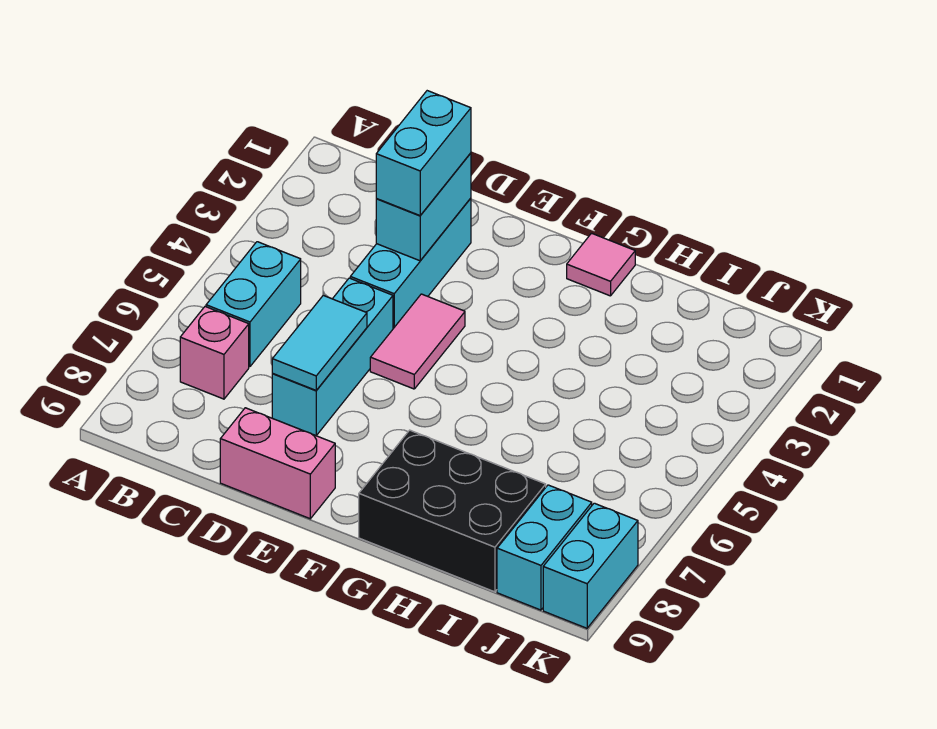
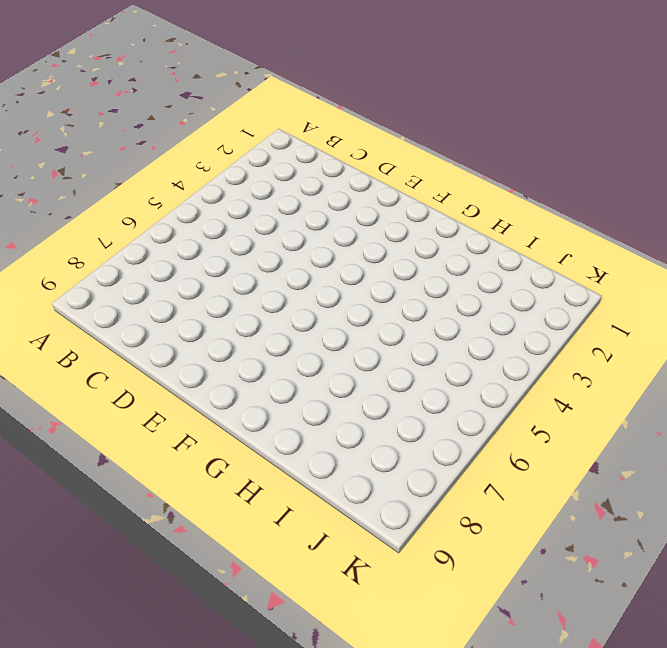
none -> cyan 1x2 brick [206,242,301,367]
none -> pink 1x1 brick [180,307,249,399]
none -> cyan 1x3 brick [350,198,471,329]

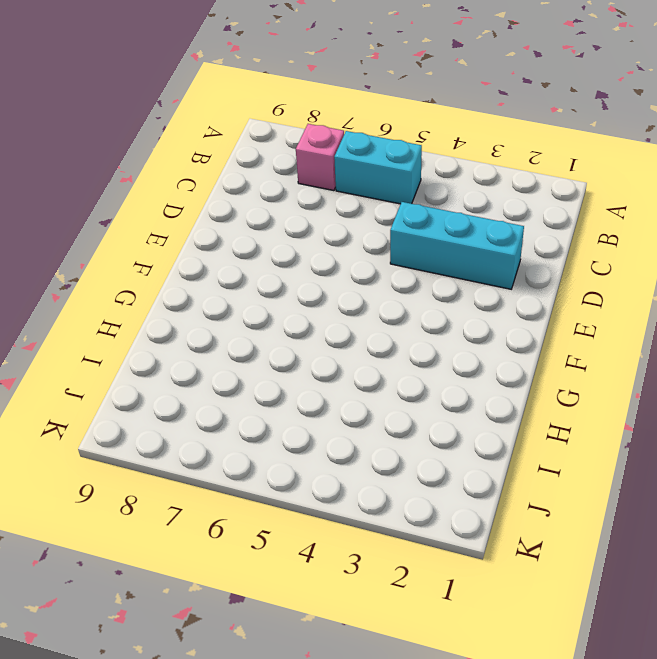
none -> cyan 1x3 brick [272,278,393,436]
none -> pink 1x2 brick [220,408,335,519]
none -> pink 1x2 tile [370,294,465,389]

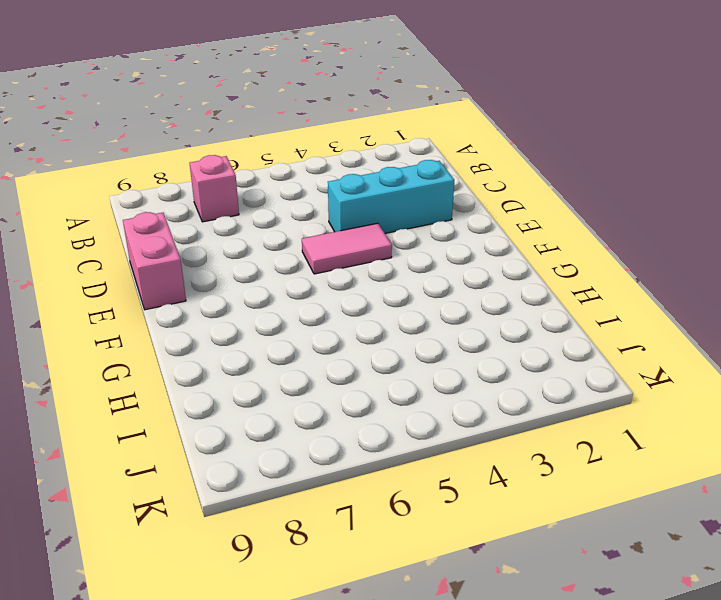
none -> cyan 1x2 brick [206,242,301,367]
none -> cyan 1x3 brick [272,278,393,436]
none -> pink 1x1 tile [567,233,635,296]

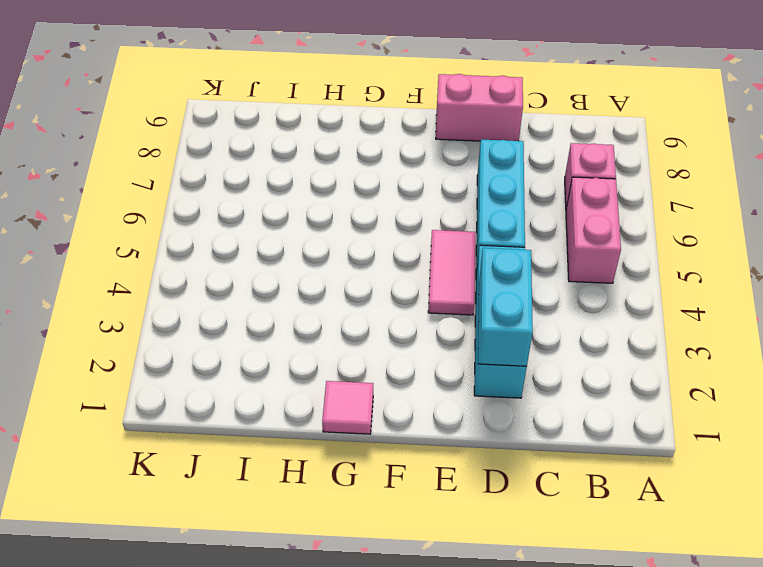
pink 1x2 brick [566,177,621,283] -> cyan 1x2 brick [206,242,301,367]
none -> black 2x3 brick [359,430,546,592]
none -> cyan 1x2 brick [497,485,592,610]
none -> cyan 1x2 brick [543,503,638,628]

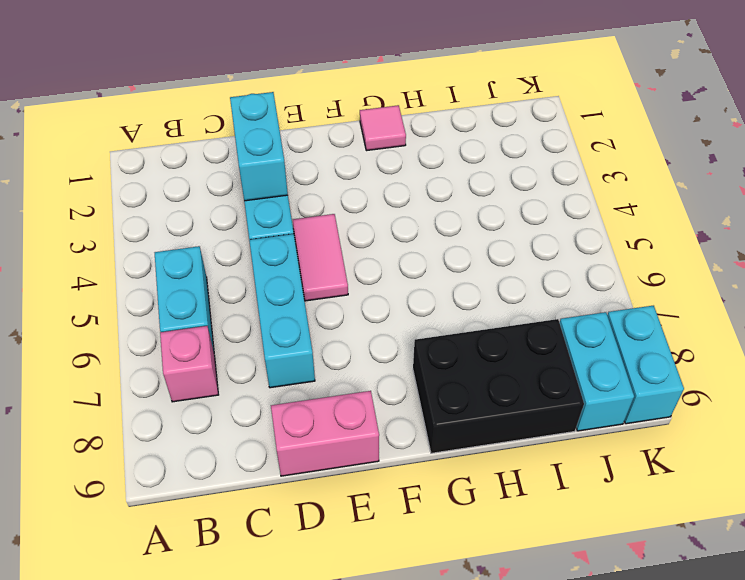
none -> cyan 1x2 tile [272,296,367,390]
none -> cyan 1x2 brick [376,91,471,215]

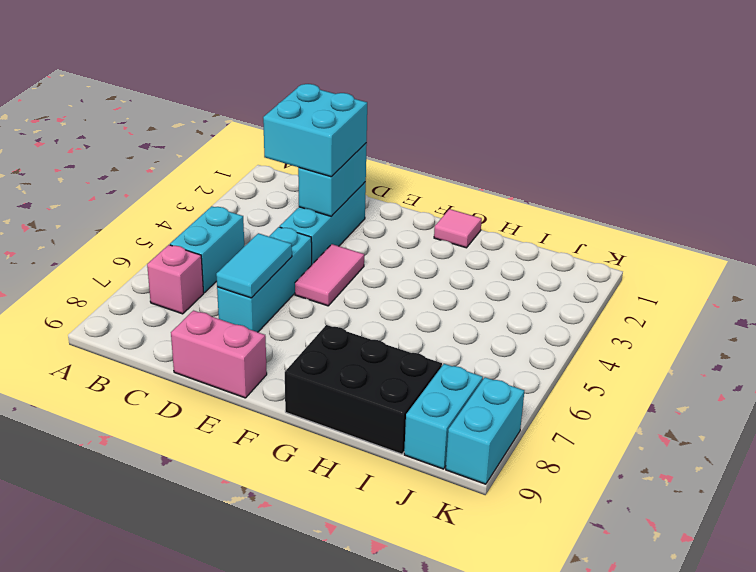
cyan 2x2 brick [263,84,367,177] -> cyan 1x2 brick [376,91,471,215]

